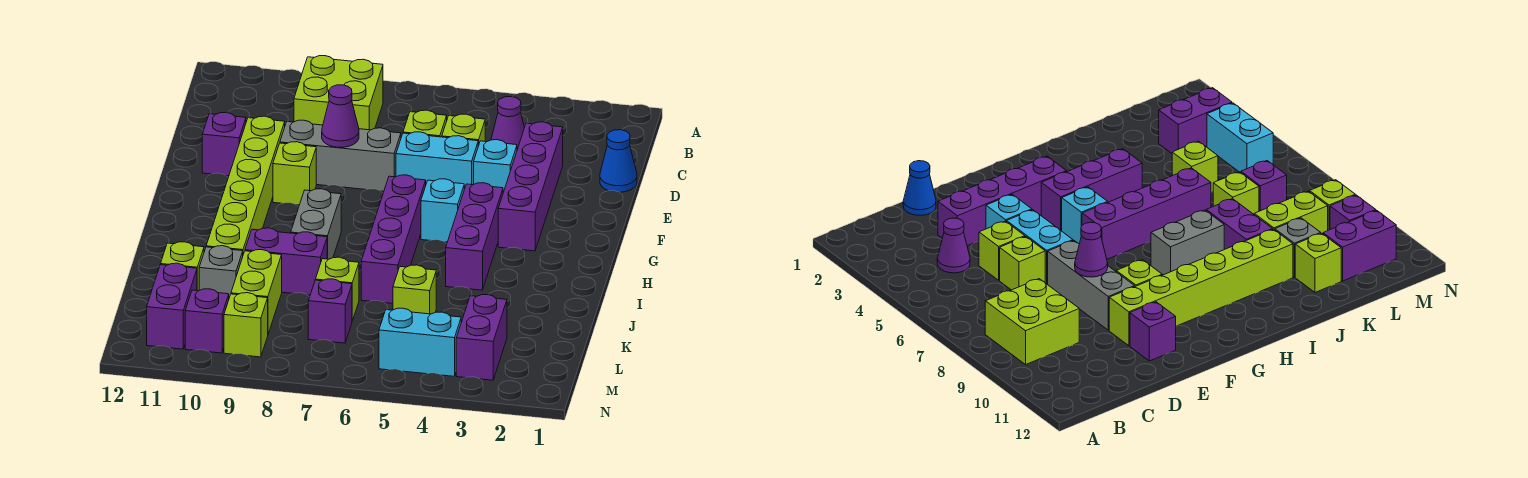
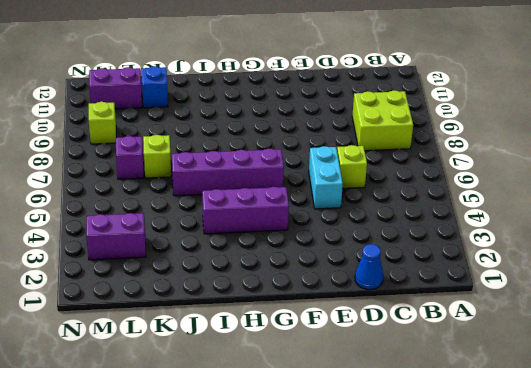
blue 1x1 brick [142,66,168,108] -> lime 1x1 brick [161,242,204,291]
none -> purple 1x1 cone [491,97,524,149]
none -> purple 1x4 brick [498,122,563,251]
none -> lime 1x1 brick [442,114,485,146]

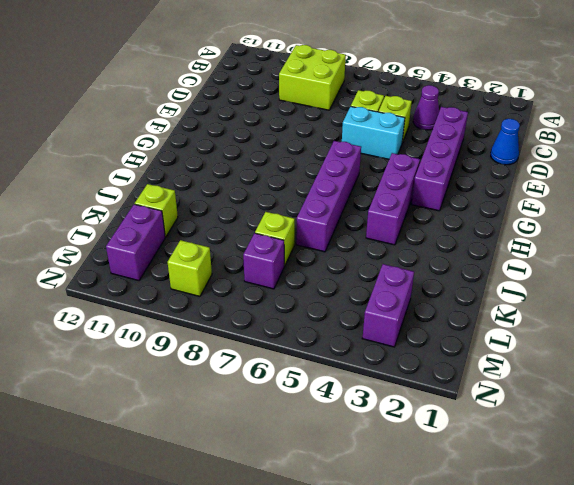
none -> cyan 1x1 brick [474,140,517,193]
none -> grey 1x3 brick [280,120,401,191]
none -> lime 1x6 brick [206,116,285,254]

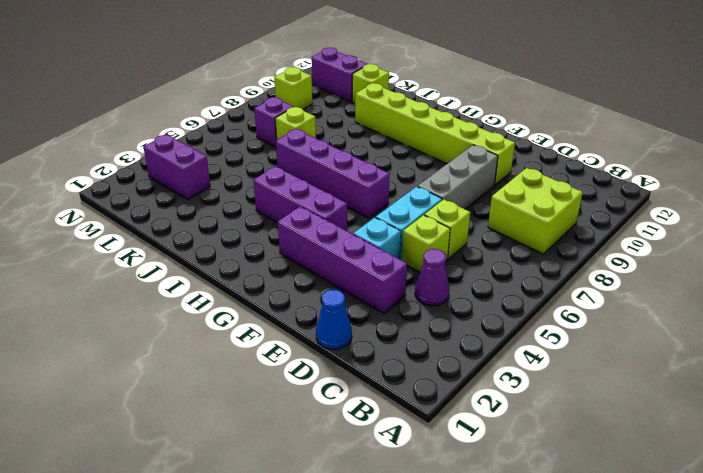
none -> purple 1x1 brick [202,113,246,176]
none -> lime 1x1 brick [273,142,316,205]
none -> cyan 1x1 brick [421,179,464,242]

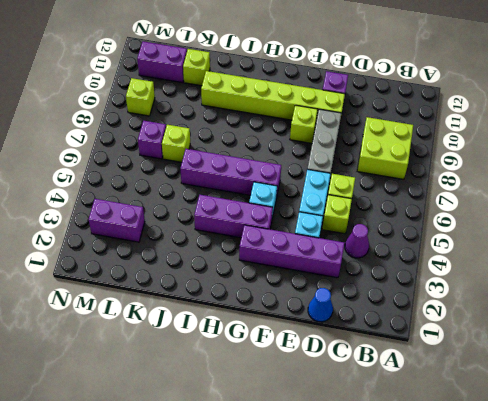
none -> grey 1x2 brick [291,189,341,259]
none -> purple 1x2 brick [245,228,327,295]
none -> lime 1x1 brick [393,265,436,314]

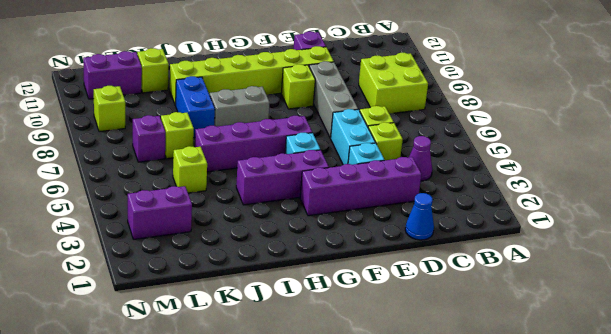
blue 1x2 brick [175,76,215,138] -> purple 1x2 brick [245,228,327,295]
none -> lime 1x2 brick [231,250,282,334]
none -> grey 1x1 brick [199,246,243,298]
none -> cyan 1x2 brick [379,308,461,376]

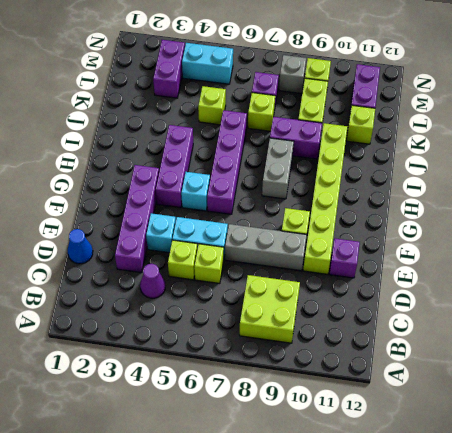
grey 1x1 brick [279,55,306,94] -> grey 1x1 brick moved to [199,246,243,298]
none -> purple 1x1 brick [185,289,229,353]
none -> purple 1x1 cone [322,85,359,147]

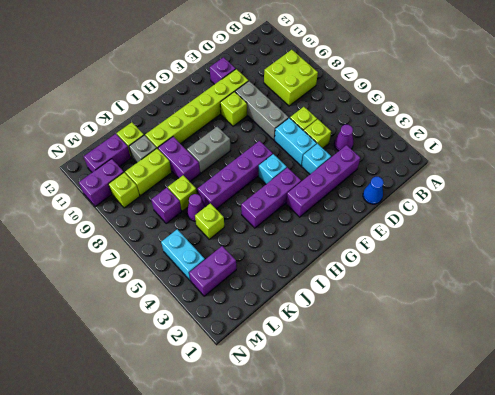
purple 1x1 cone [187,194,206,221] -> purple 1x1 cone moved to [322,85,359,147]
purple 1x2 brick [79,159,124,207] -> purple 1x1 brick [185,289,229,353]

